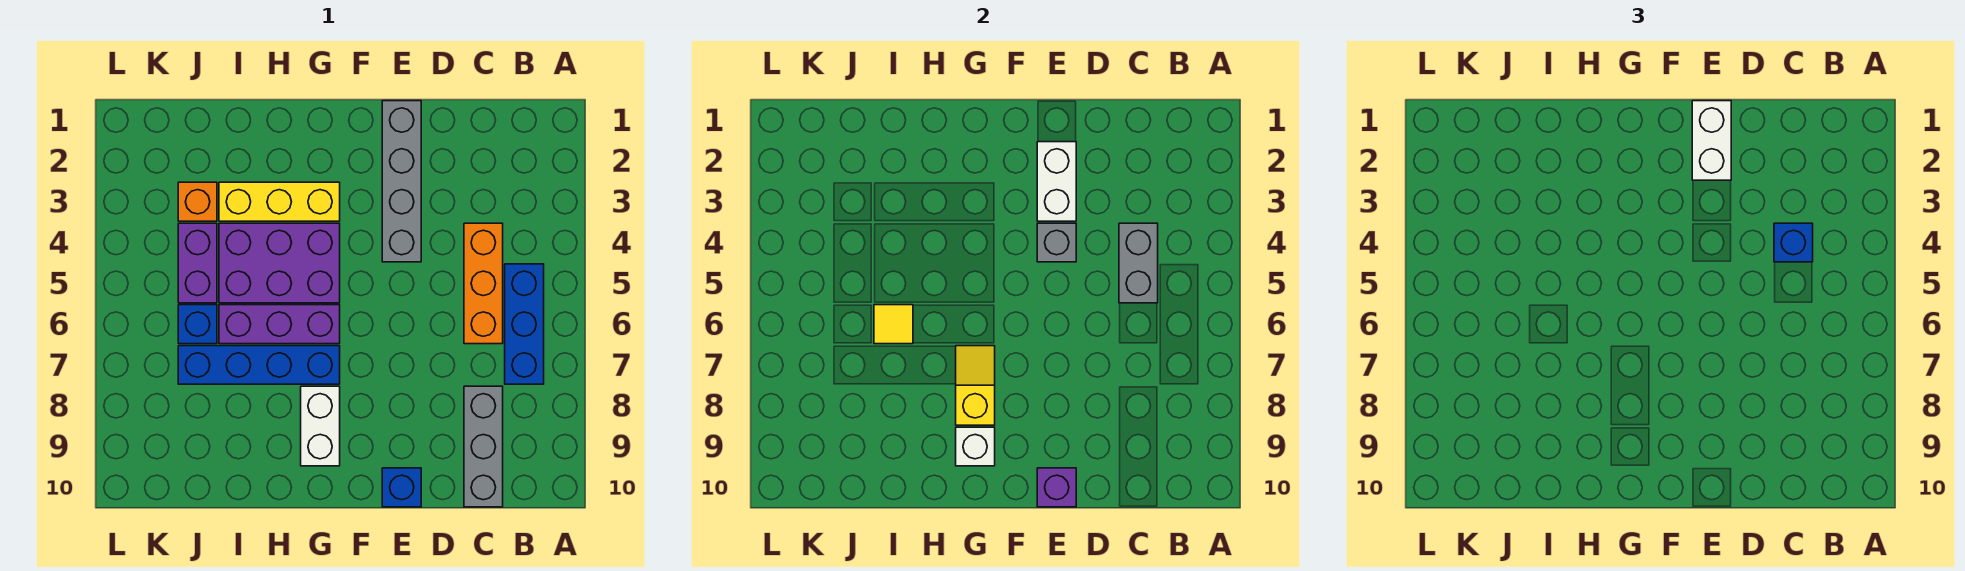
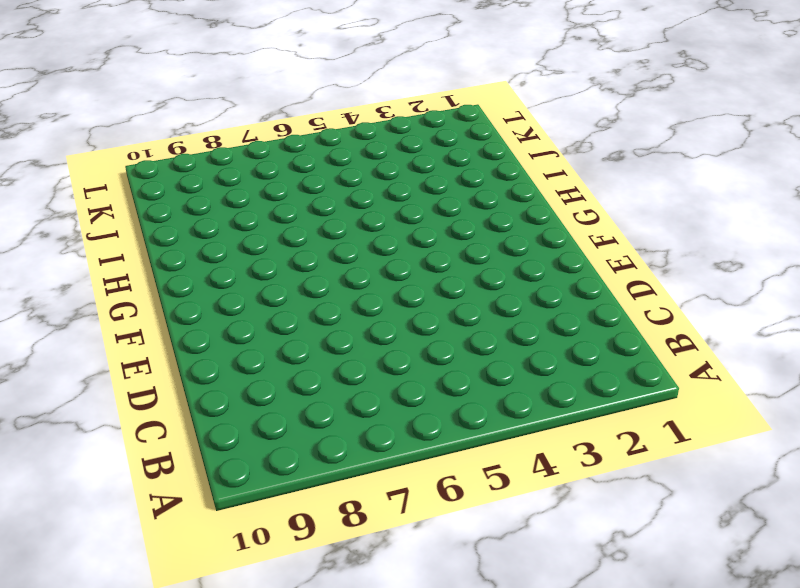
none -> blue 1x3 brick [505,264,544,384]
none -> orange 1x3 brick [464,223,503,344]
none -> grey 1x3 brick [464,386,503,507]

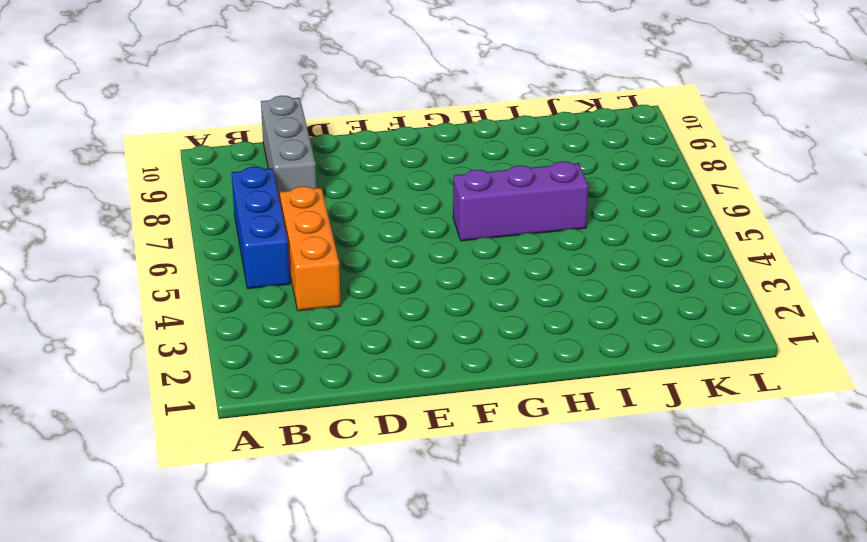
none -> grey 1x4 brick [382,101,421,262]
none -> blue 1x1 brick [382,468,421,507]
none -> yellow 1x3 brick [219,182,340,221]

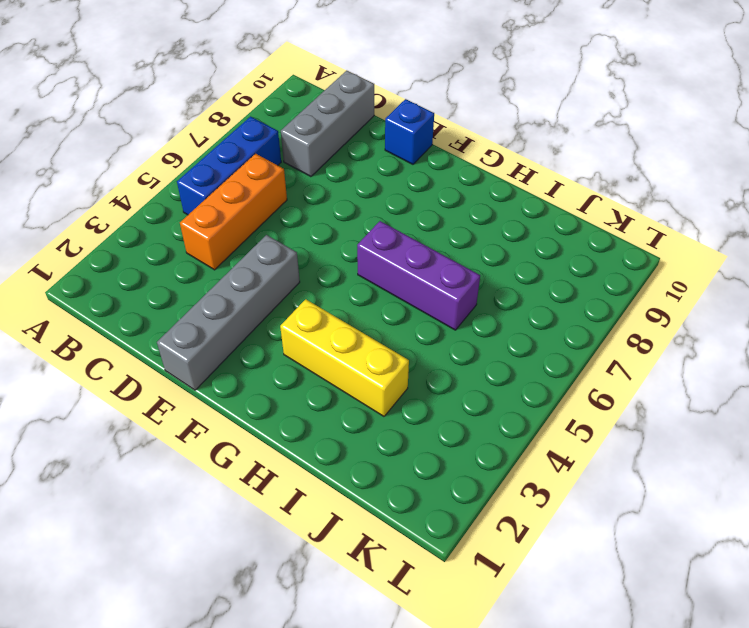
none -> purple 2x3 brick [219,223,340,303]
none -> blue 1x4 brick [178,346,340,384]
none -> white 1x2 brick [301,386,340,466]

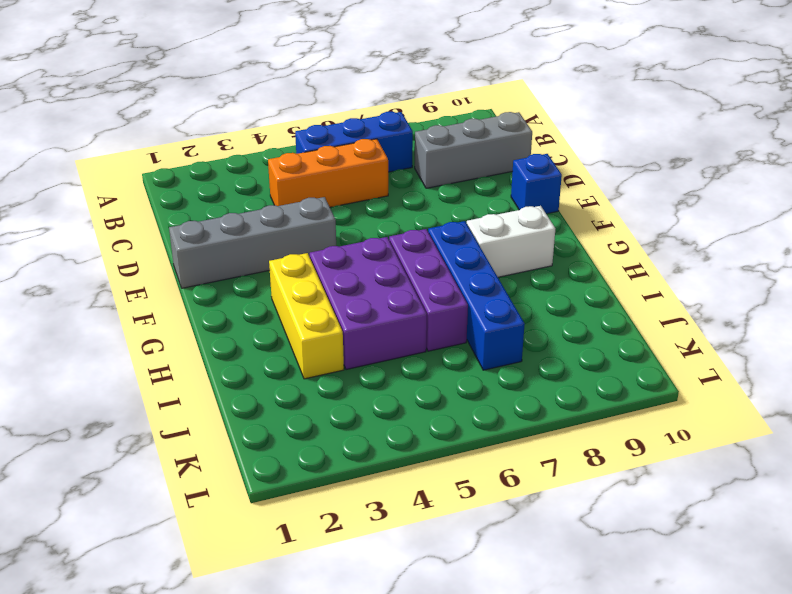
none -> orange 1x1 brick [178,182,217,221]
none -> purple 1x2 brick [178,223,217,303]
none -> blue 1x1 brick [178,305,217,344]

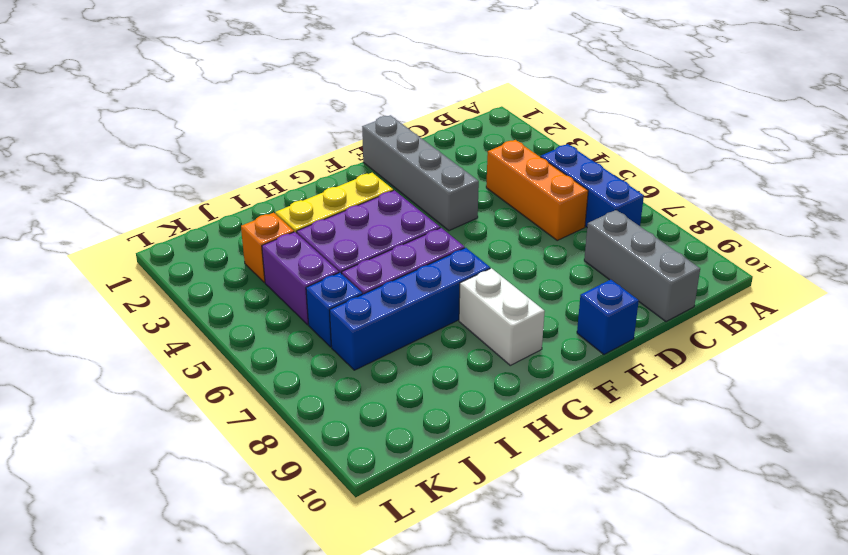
none -> grey 1x2 brick [1119,223,1158,303]
none -> white 1x2 brick [1037,142,1076,221]
none -> grey 1x1 brick [1037,223,1076,262]

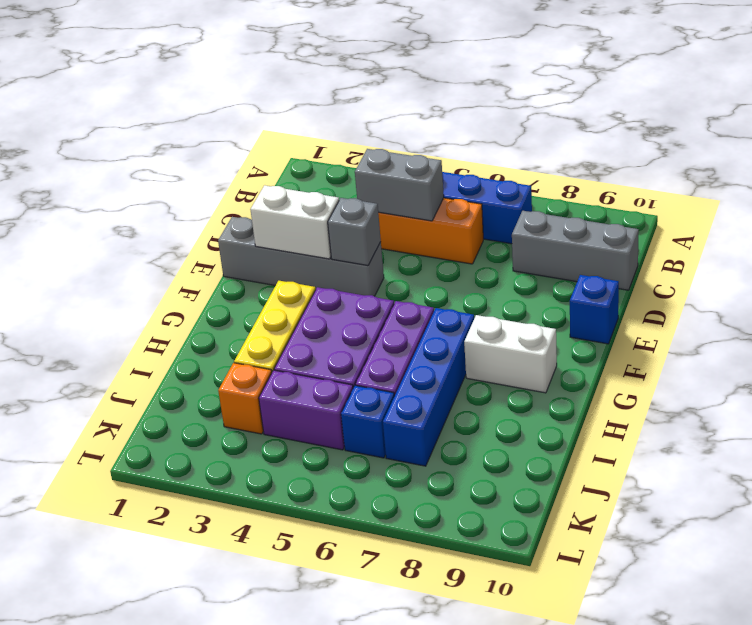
none -> purple 1x1 brick [1037,468,1076,507]
none -> yellow 1x2 slope [956,346,995,425]
none -> white 1x1 brick [956,427,995,466]

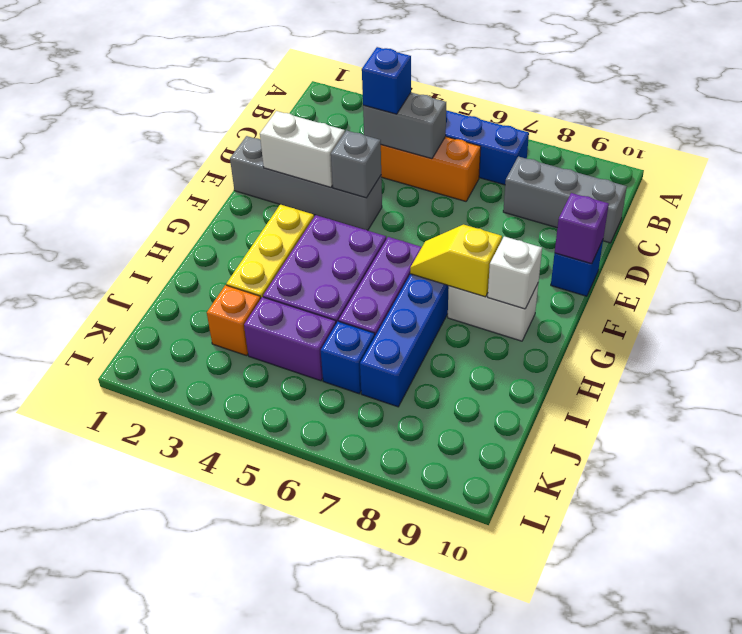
none -> yellow 1x1 tile [874,305,913,344]
none -> white 1x2 brick [1692,101,1731,180]

